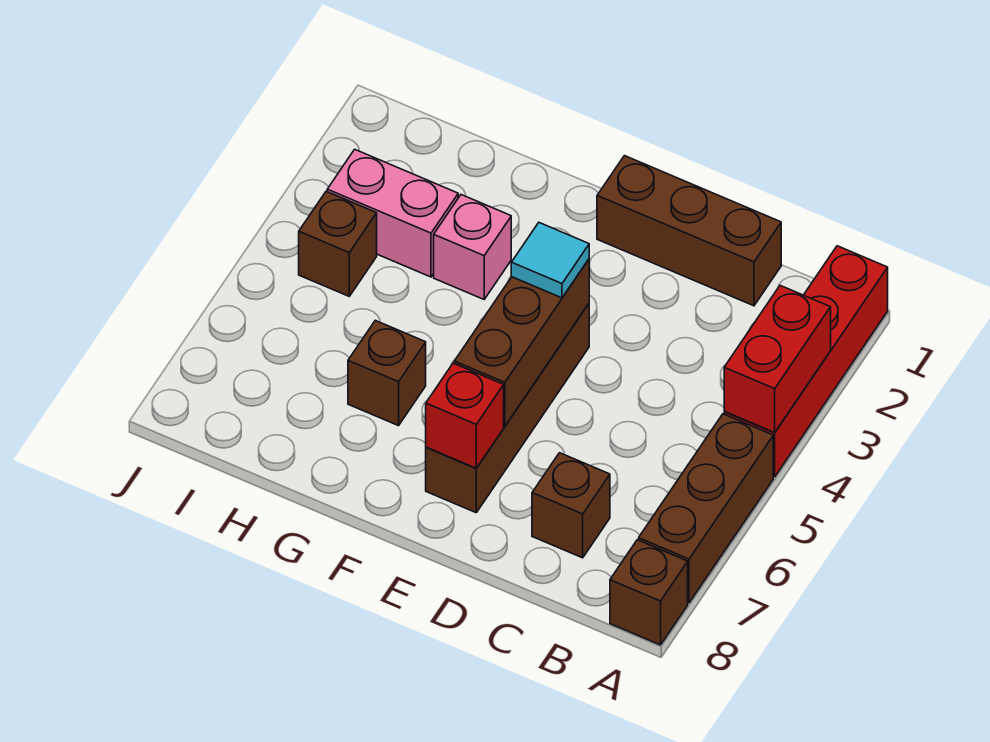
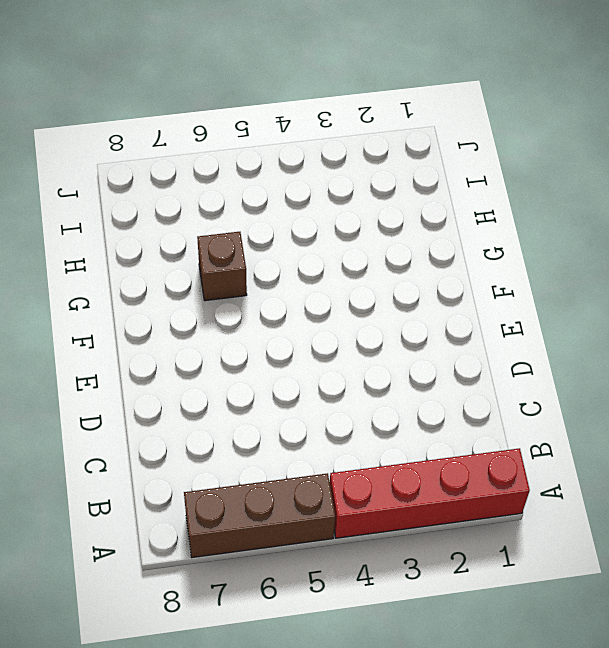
none -> brown 1x1 brick [610,540,688,645]
none -> brown 1x3 brick [597,156,781,306]
none -> brown 1x1 brick [532,453,610,558]

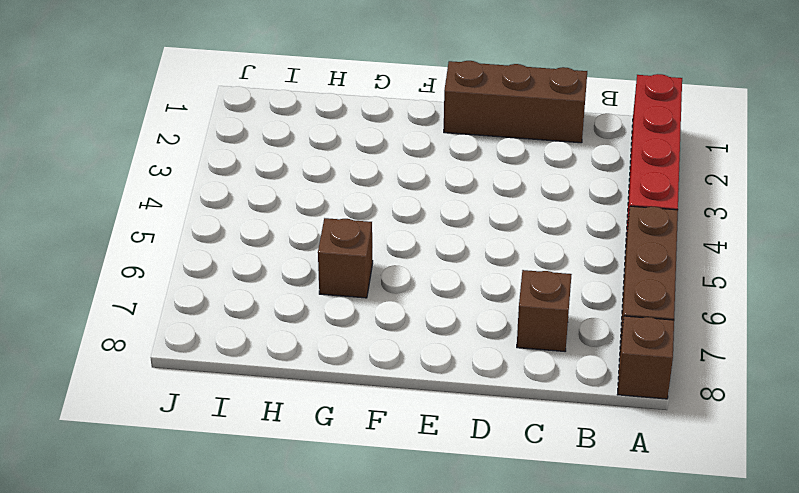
none -> brown 1x4 brick [426,304,589,513]
none -> pink 1x1 brick [434,195,511,299]
none -> pink 1x2 brick [327,149,458,277]

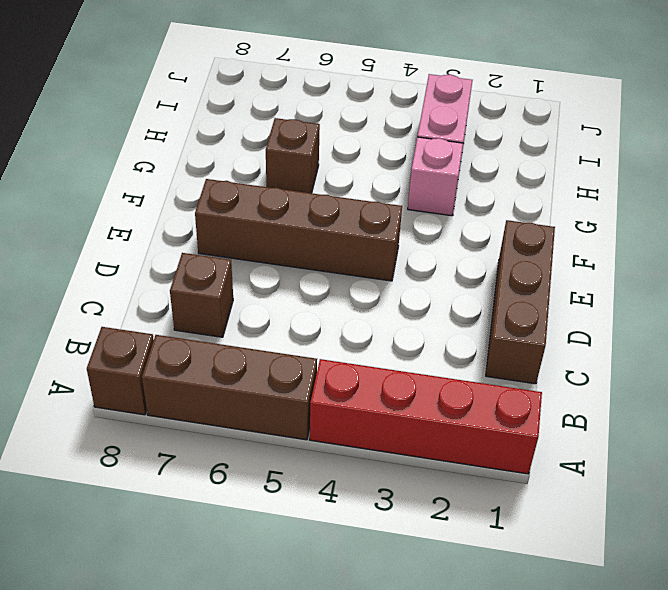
none -> brown 1x1 brick [299,191,377,296]
none -> red 1x2 brick [724,286,831,432]
none -> brown 1x3 brick [454,259,589,426]

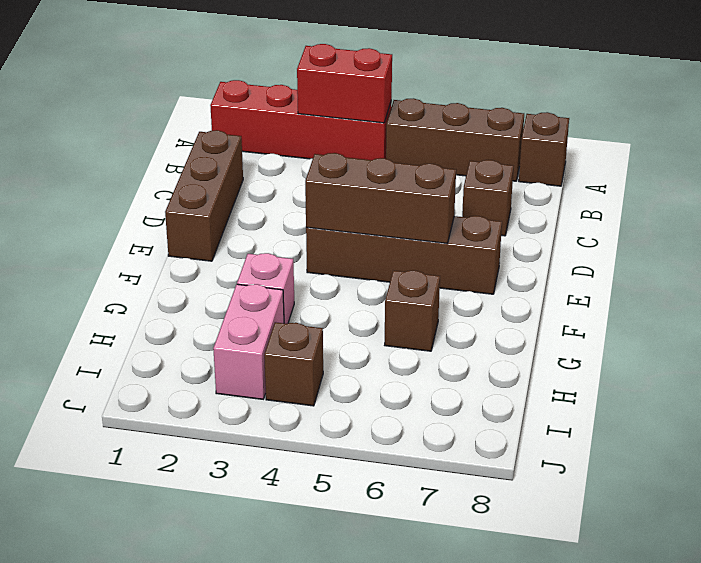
none -> red 1x1 brick [426,363,504,468]
none -> cyan 1x1 tile [511,223,589,298]

